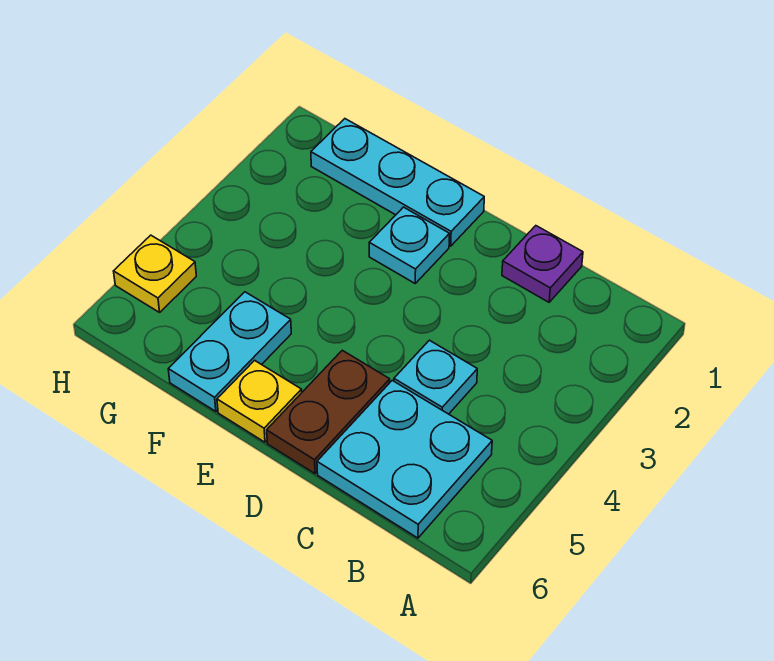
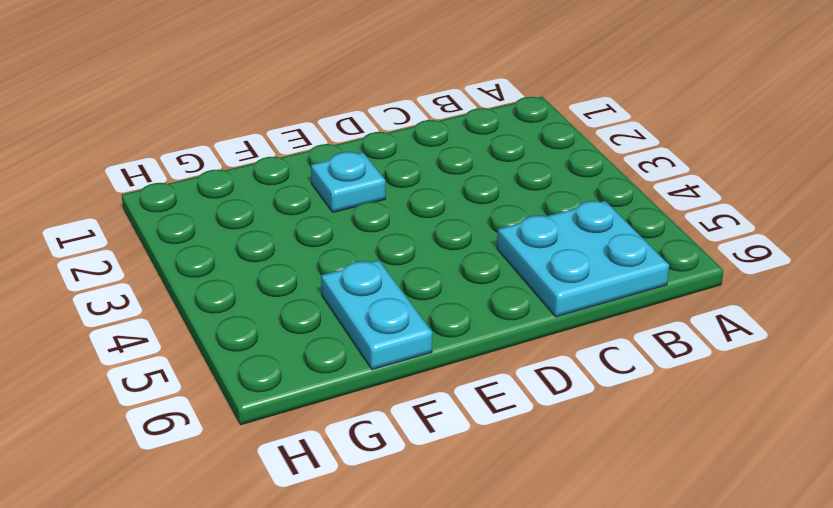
none -> purple 1x1 plate [502,226,583,302]
none -> cyan 1x1 plate [394,340,477,414]

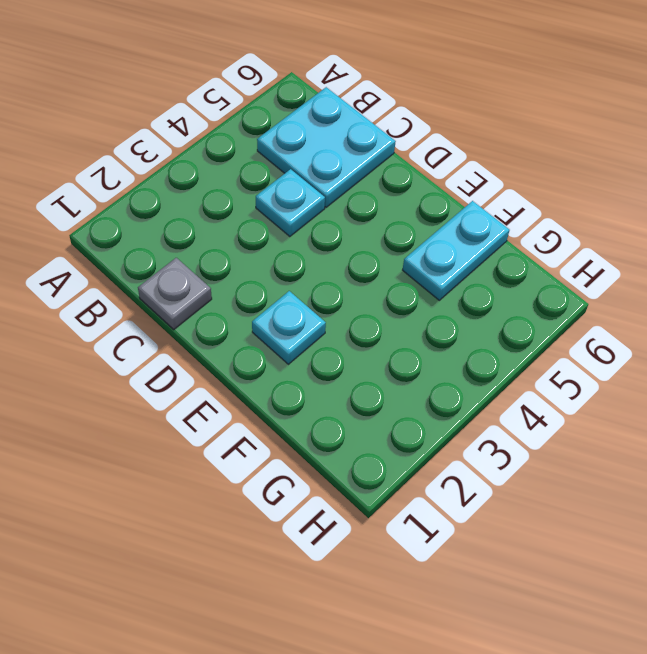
grey 1x1 plate [138,258,212,329] -> purple 1x1 plate [502,226,583,302]
none -> brown 1x2 plate [267,350,390,474]
none -> cyan 1x3 plate [311,119,484,246]

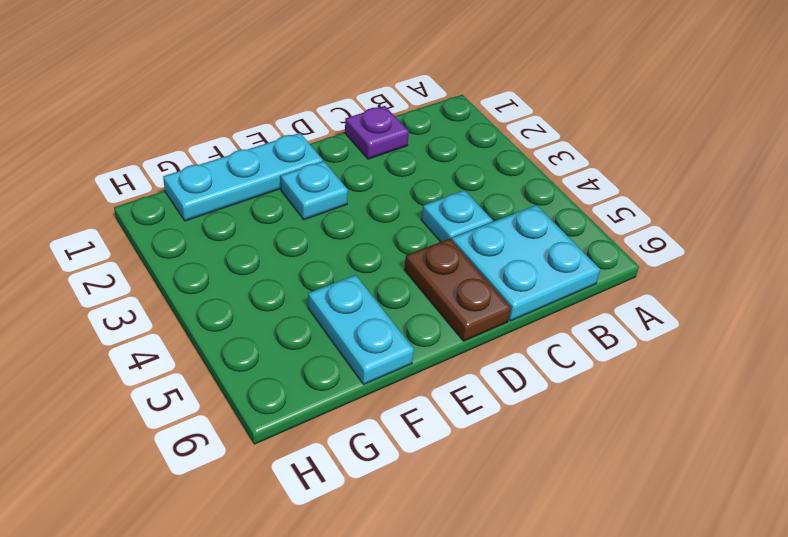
none -> yellow 1x1 plate [217,360,302,442]
none -> yellow 1x1 plate [114,235,196,312]

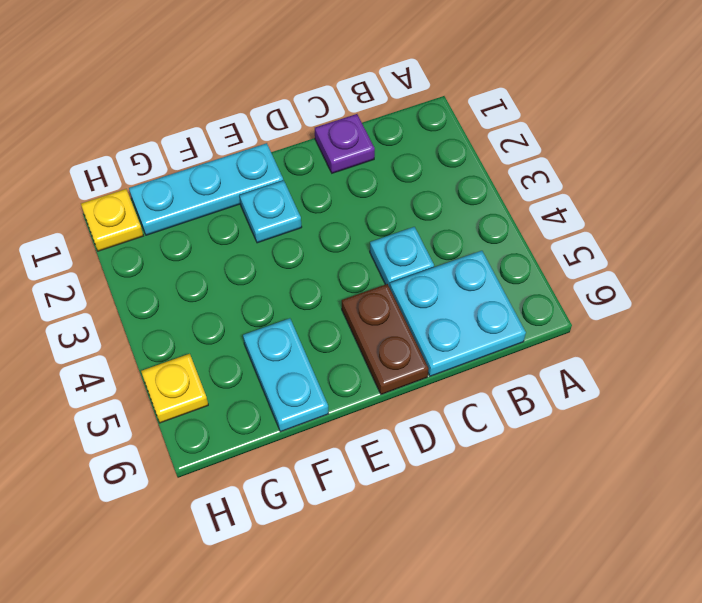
yellow 1x1 plate [81,189,143,251] -> yellow 1x1 plate moved to [217,360,302,442]

